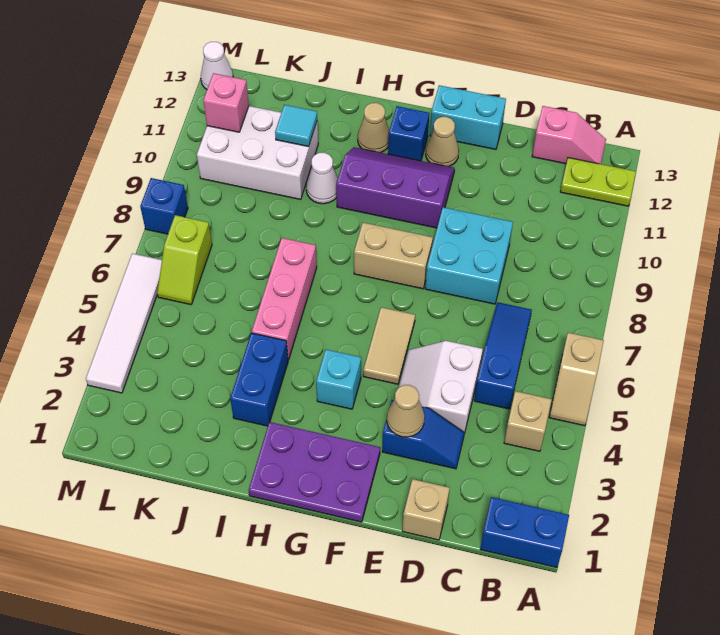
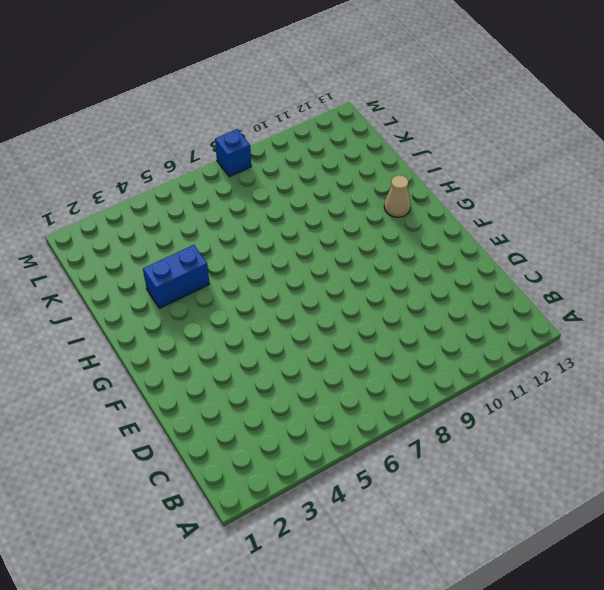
none -> blue 1x2 brick [480,497,569,567]
none -> tan 1x2 slope [549,333,604,426]
none -> lime 1x2 plate [560,158,636,206]
none -> tan 1x1 brick [504,391,552,451]

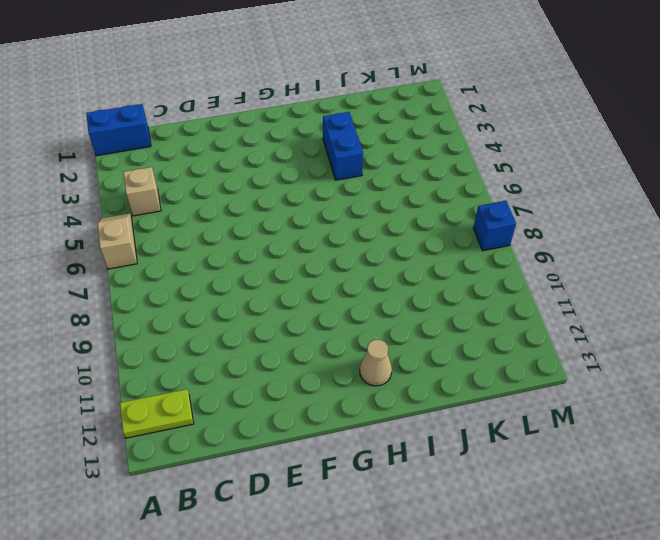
none -> pink 1x2 slope [532,106,606,164]
none -> blue 1x3 slope [474,302,532,409]
none -> tan 1x1 brick [402,479,450,540]
none -> blue 1x2 slope [382,400,464,469]

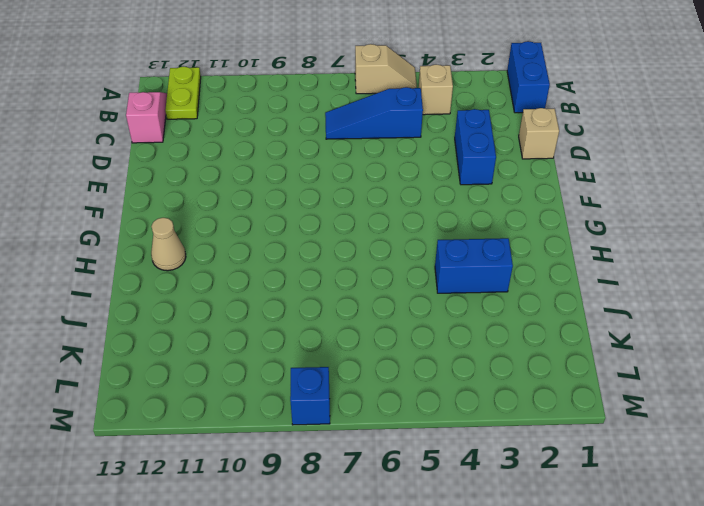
blue 1x2 brick [455,109,496,185] -> blue 1x2 slope [382,400,464,469]
none -> white 2x2 slope [399,341,483,433]
none -> cyan 2x2 brick [425,207,513,304]
none -> cyan 1x2 brick [430,85,506,149]
none -> purple 2x3 plate [248,422,380,522]

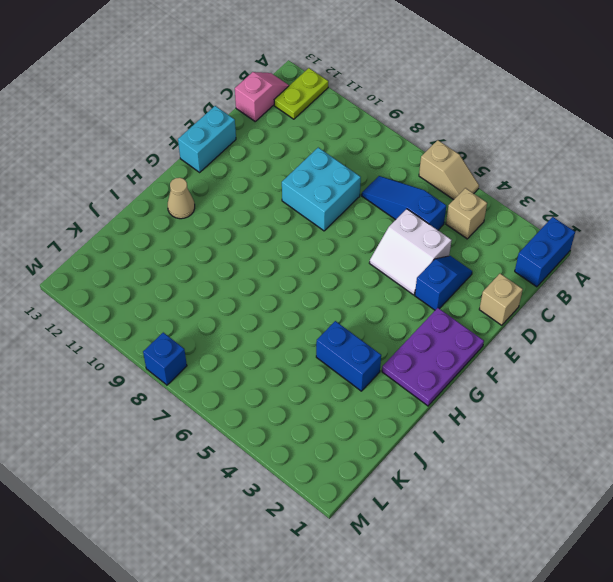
none -> tan 1x2 tile [363,307,415,384]
none -> tan 1x2 brick [354,223,433,289]
none -> purple 2x3 slope [336,147,455,228]
none -> tan 1x1 cone [426,117,459,167]

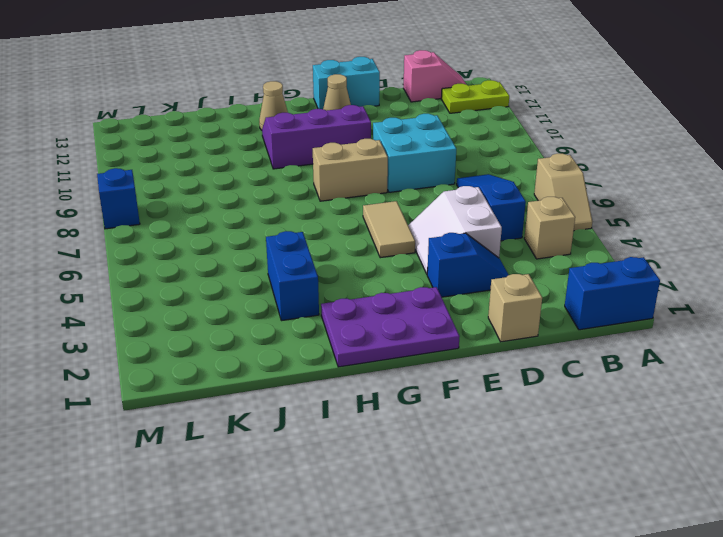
none -> cyan 1x1 brick [316,350,361,409]
none -> blue 1x1 brick [388,106,429,161]
none -> pink 1x3 brick [252,238,317,360]
none -> white 1x1 cone [306,153,338,204]

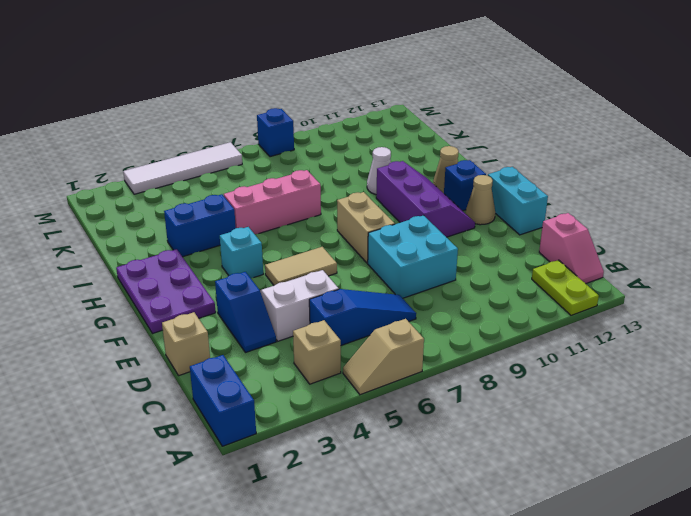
none -> white 2x3 brick [197,106,318,200]
none -> lime 1x2 slope [157,215,212,305]
none -> white 1x1 cone [201,42,233,89]
none -> tan 1x1 cone [387,385,425,437]

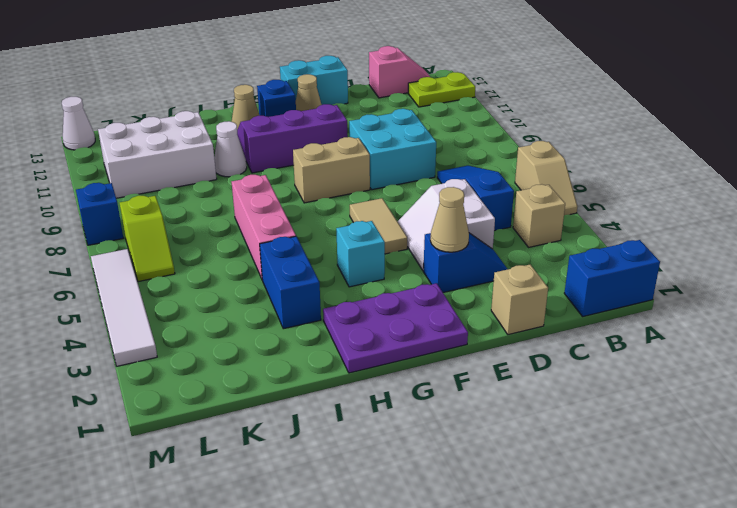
none -> cyan 1x1 tile [275,105,317,147]
none -> pink 1x1 brick [203,73,249,132]

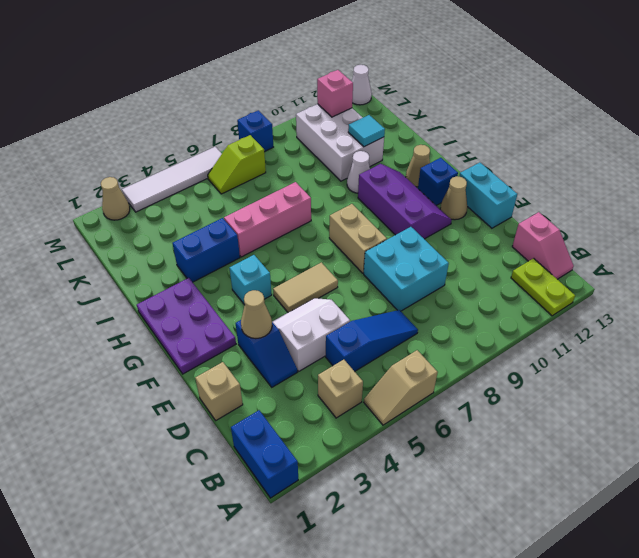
tan 1x1 cone [101,177,130,220] -> none

